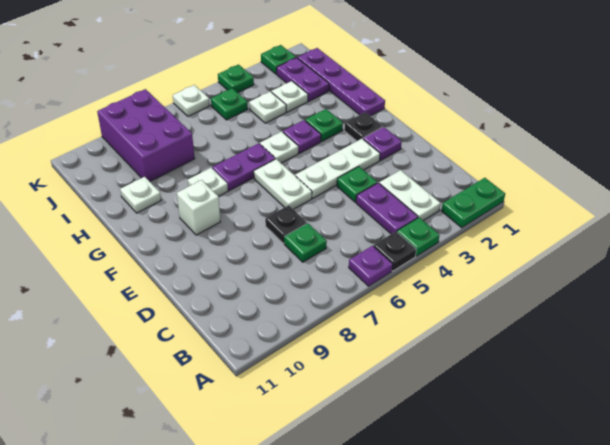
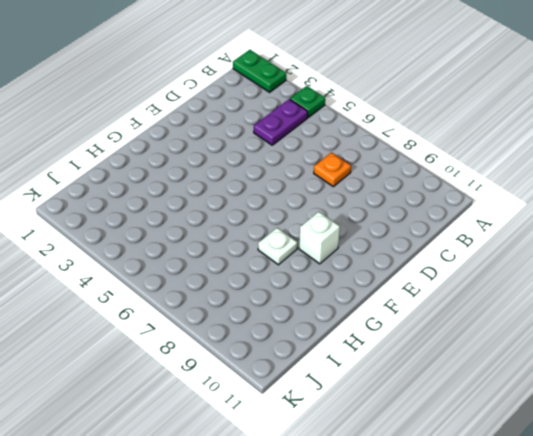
orange 1x1 plate [314,153,351,187] -> green 1x1 plate [284,223,327,262]
none -> black 1x1 plate [373,232,416,271]
none -> purple 1x1 plate [349,246,393,286]
none -> white 1x2 plate [379,170,441,221]

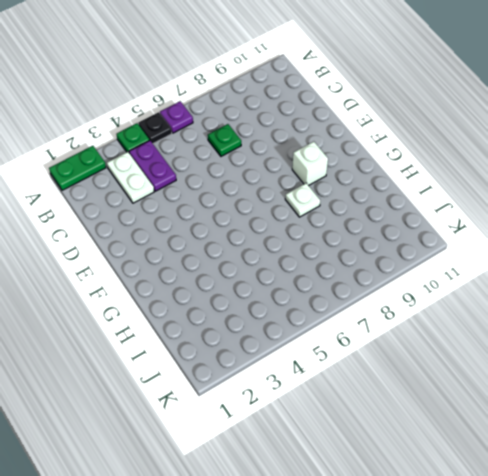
none -> green 1x1 plate [337,166,377,202]
none -> black 1x1 plate [265,205,307,243]
none -> purple 1x1 plate [363,127,402,161]

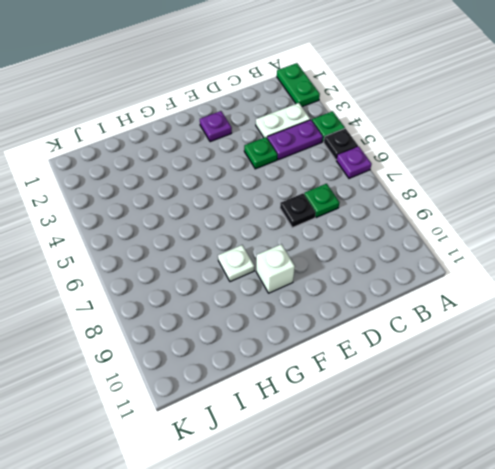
none -> white 1x3 plate [295,139,380,198]
none -> white 1x2 plate [254,159,312,209]
none -> black 1x1 plate [344,112,383,141]

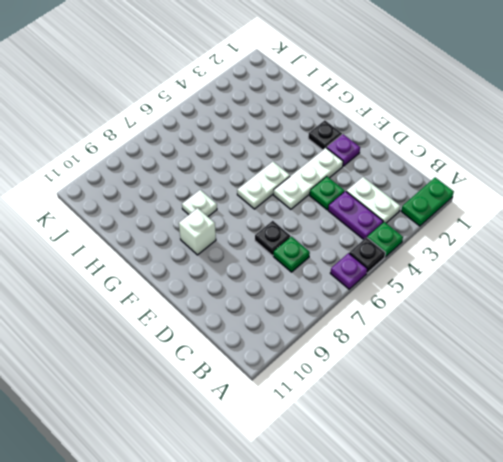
white 1x2 plate [237,161,290,209] -> white 1x2 plate turned to [254,159,312,209]
none -> purple 1x4 plate [298,48,385,116]
none -> green 1x1 plate [305,109,343,141]
none -> purple 1x1 plate [283,120,321,153]

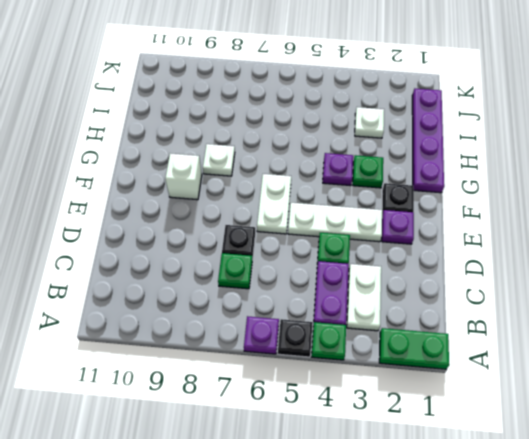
none -> white 1x1 plate [260,132,298,163]
none -> purple 1x2 plate [212,143,275,191]
none -> white 1x1 plate [120,177,161,213]

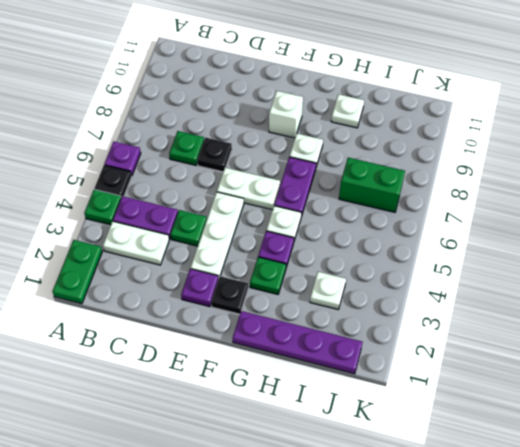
green 1x2 brick [339,158,405,212] -> none
none -> purple 1x2 plate [277,58,329,101]
none -> white 1x1 plate [249,91,286,123]
none -> purple 2x3 brick [97,89,195,181]

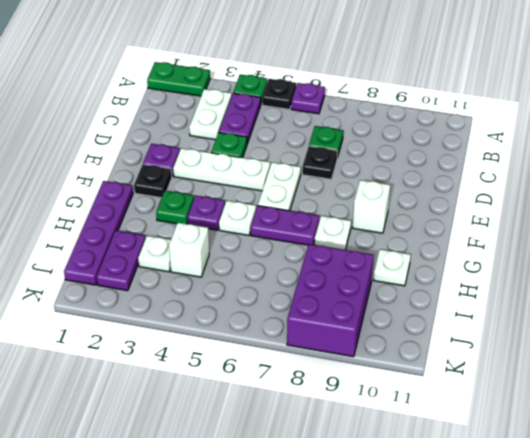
white 1x1 brick [169,223,209,277] -> white 1x1 plate [249,91,286,123]
none -> green 1x1 plate [211,88,248,120]
none -> green 1x1 plate [261,45,296,74]
none -> green 1x1 plate [218,65,254,93]

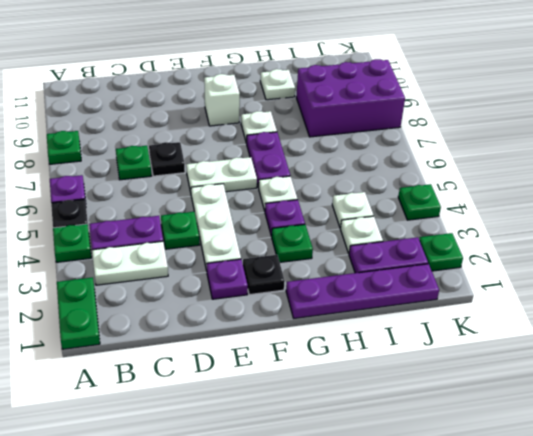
green 1x1 plate [47,131,81,164] -> green 1x1 plate moved to [211,88,248,120]
none -> white 1x1 plate [173,85,210,116]

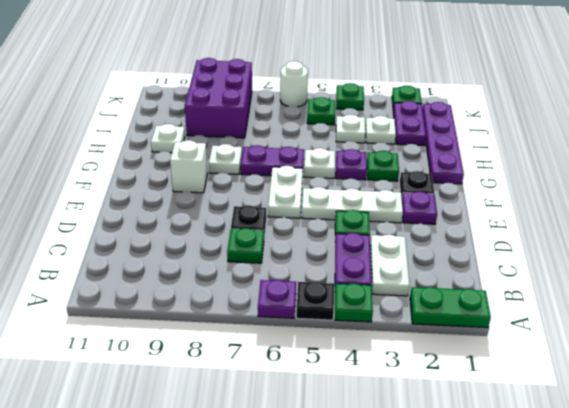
white 1x1 round brick [280,61,308,107] -> white 1x1 plate [173,85,210,116]

